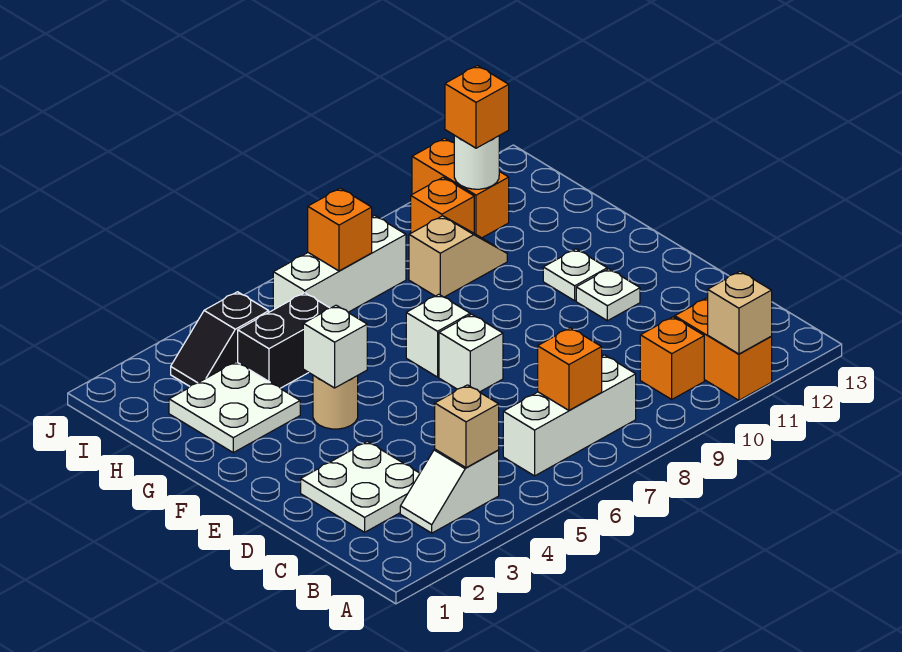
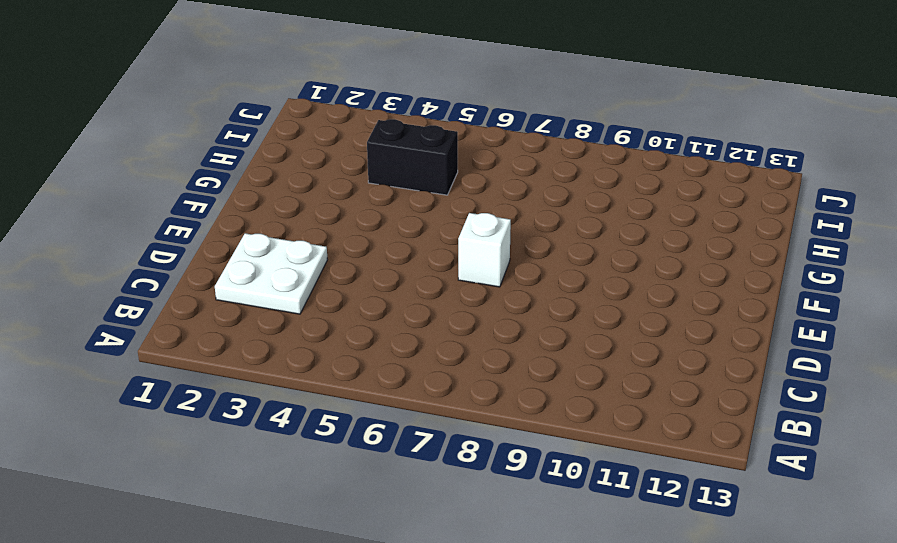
none -> orange 1x2 brick [675,298,772,400]
none -> white 1x2 slope [400,449,499,533]
none -> white 1x3 brick [503,355,636,476]

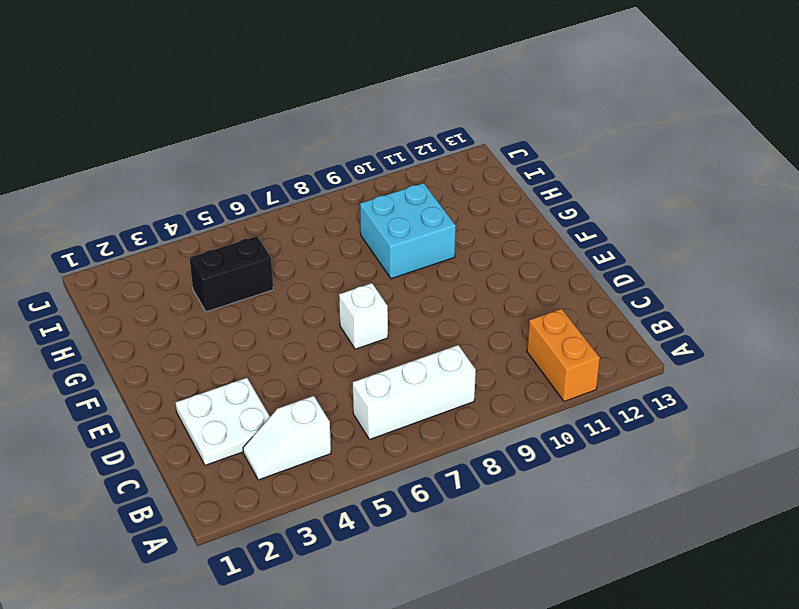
cyan 2x2 brick [360,183,456,279] -> tan 1x2 slope [409,216,507,297]
none -> orange 1x1 brick [640,317,704,399]
none -> white 1x1 plate [576,269,640,321]
none -> tan 1x1 round brick [313,375,358,429]

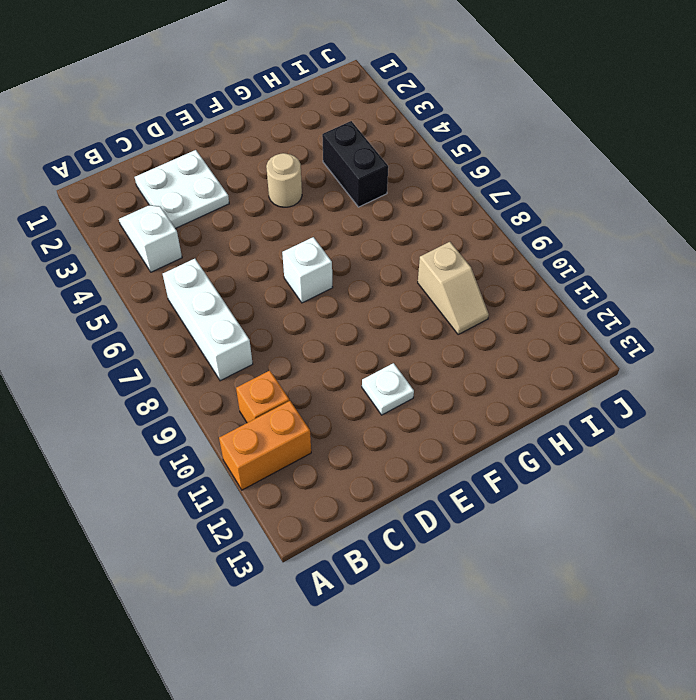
none -> white 1x1 brick [406,294,470,377]
none -> white 1x1 plate [543,249,607,301]
none -> white 2x2 plate [169,362,300,452]

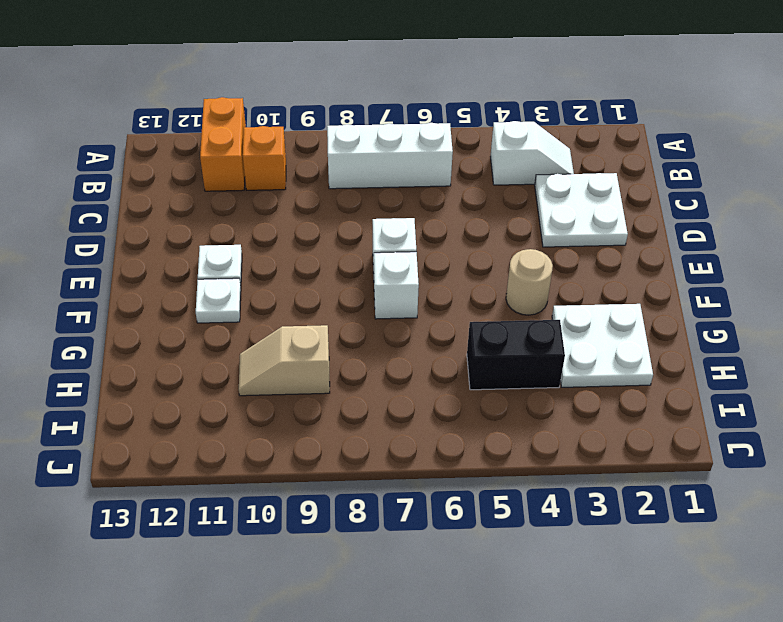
none -> black 1x2 slope [171,292,269,386]
none -> white 1x3 brick [273,215,406,312]
none -> orange 1x1 brick [411,177,474,233]

